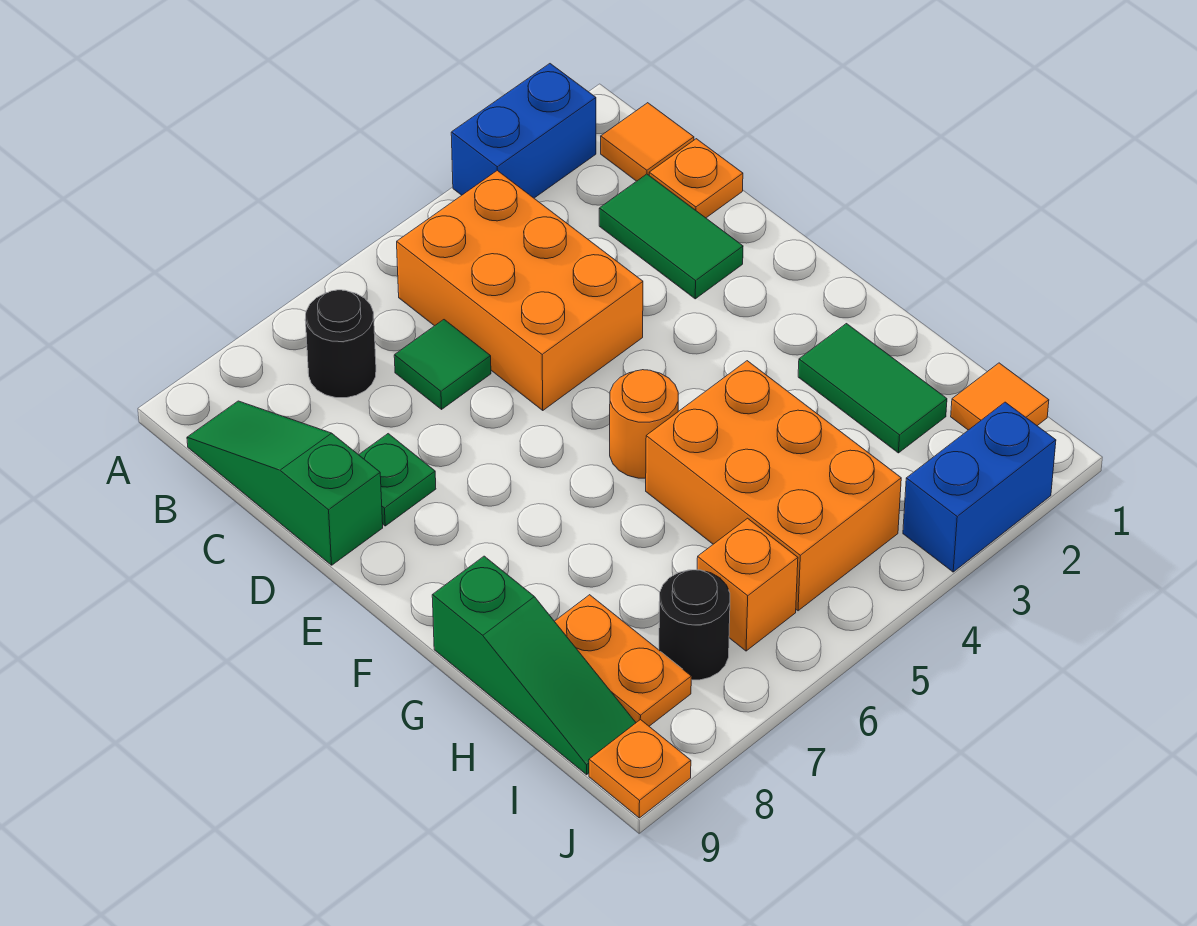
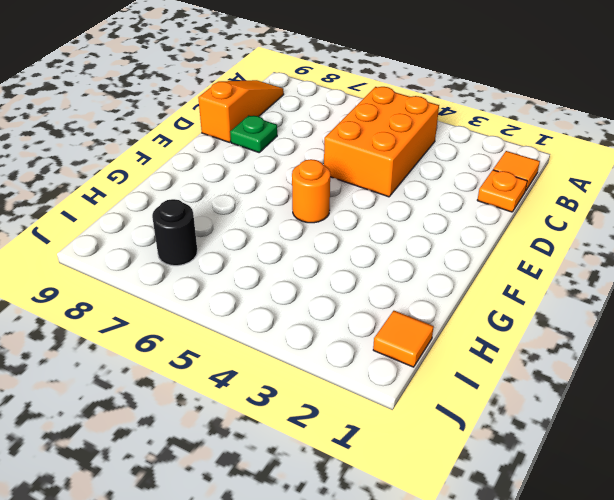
orange 1x3 slope [198,80,284,142] -> green 1x3 slope [187,401,383,565]
none -> blue 1x2 brick [451,64,596,198]
none -> black 1x1 round brick [305,290,376,398]
none -> green 1x2 tile [599,174,743,299]

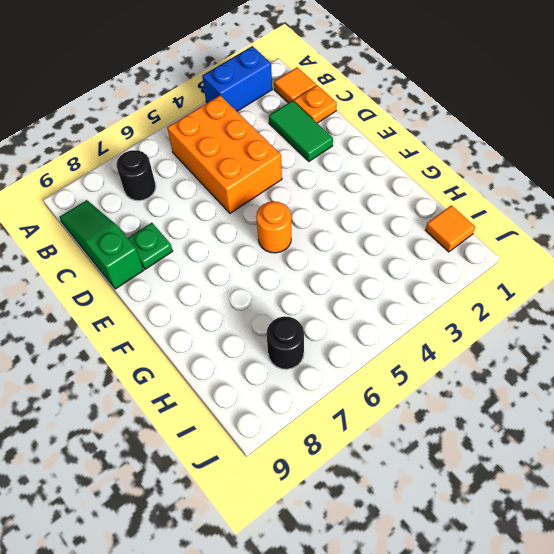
none -> green 1x1 tile [394,320,491,409]
none -> green 1x2 tile [798,324,947,453]
none -> orange 2x3 brick [646,361,901,611]

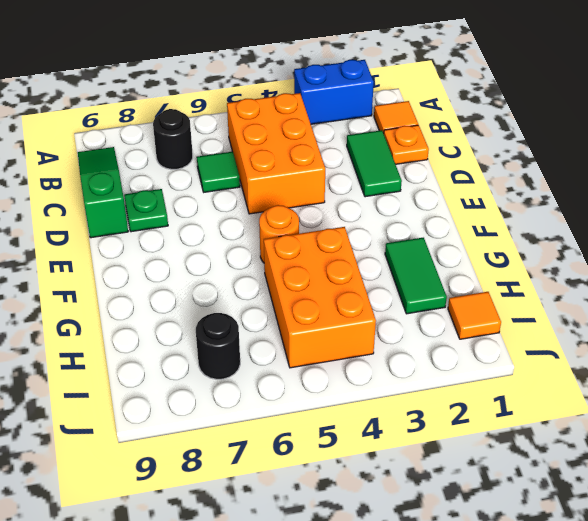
none -> green 1x3 slope [432,556,636,775]
none -> orange 1x2 plate [555,595,691,726]
none -> orange 1x1 brick [697,518,798,651]

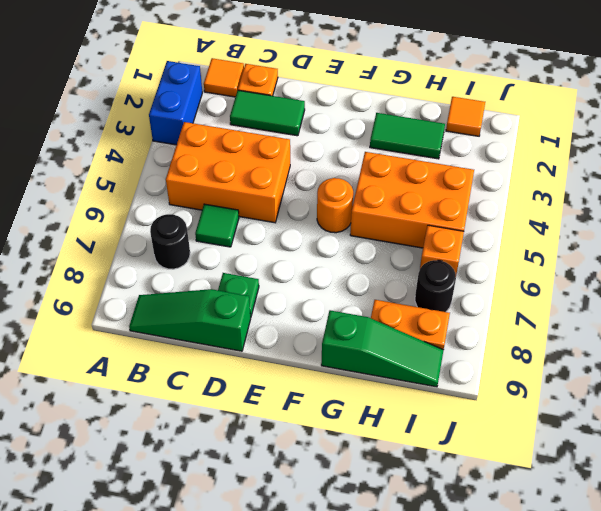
none -> blue 1x2 brick [903,402,1056,572]
none -> orange 1x1 plate [589,719,691,818]

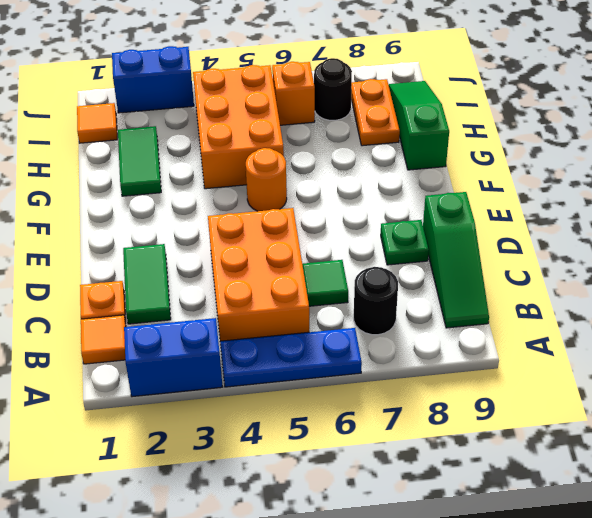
blue 1x3 plate [220,328,362,387] -> none
none -> orange 1x1 plate [589,719,691,818]

